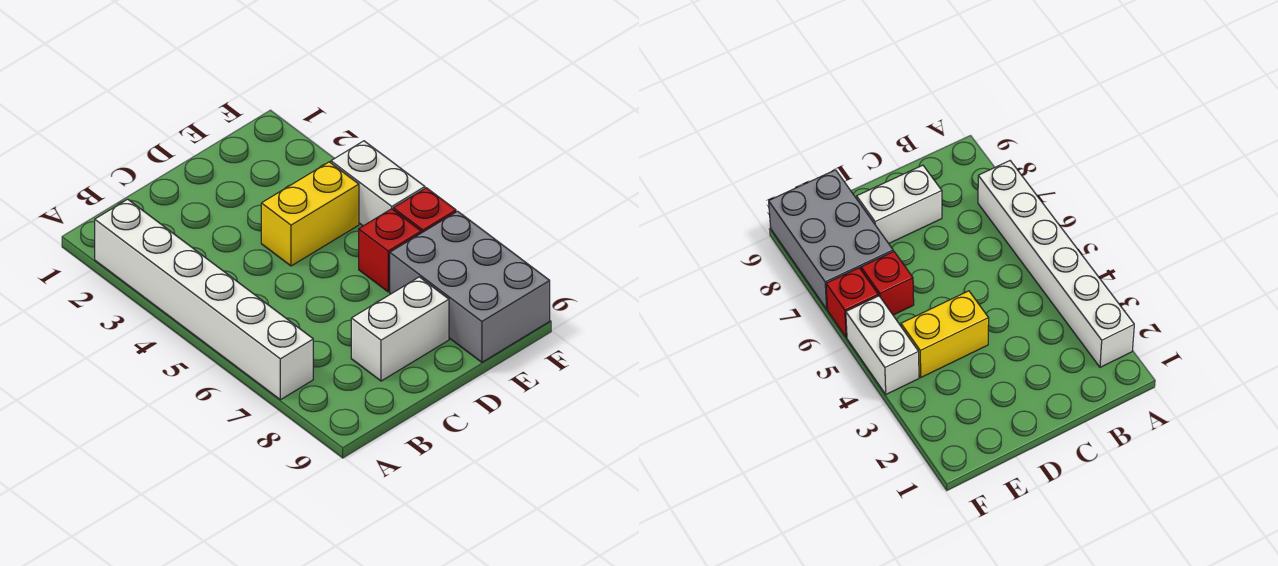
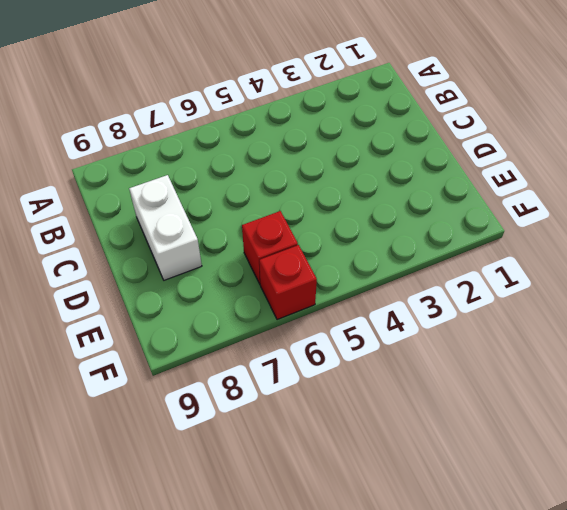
none -> white 1x6 brick [95,199,313,400]
none -> yellow 1x2 brick [261,162,359,266]

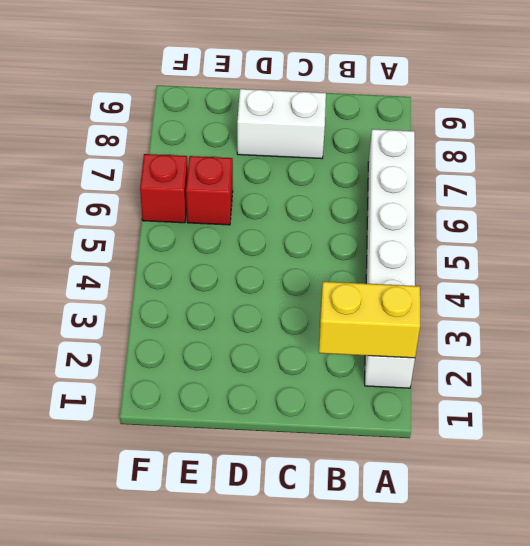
yellow 1x2 brick [319,282,420,358] -> yellow 1x2 brick moved to [261,162,359,266]
none -> grey 2x3 brick [390,211,550,362]
none -> white 1x2 brick [331,141,425,226]

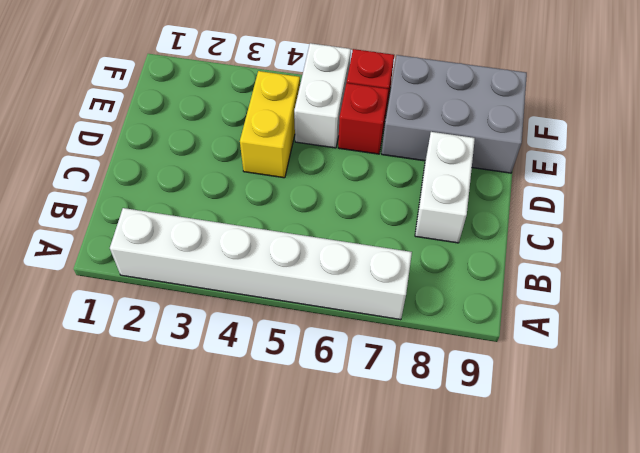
white 1x2 brick [294,43,351,148] -> white 1x2 brick turned to [331,141,425,226]

